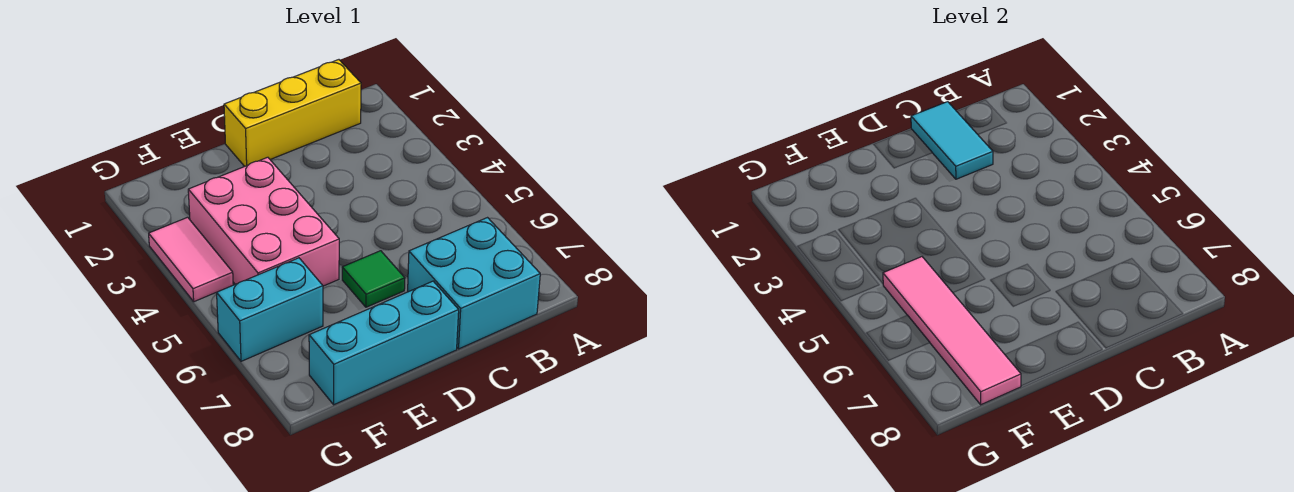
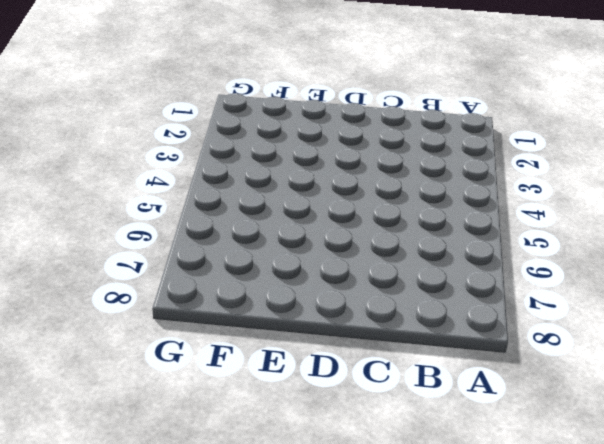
none -> yellow 1x3 brick [224,60,361,166]
none -> cyan 2x2 brick [408,218,540,349]

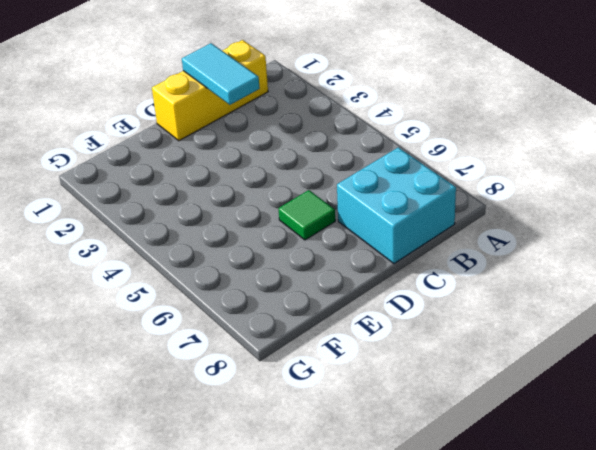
none -> cyan 1x3 brick [309,281,459,405]
none -> pink 2x3 brick [188,157,339,286]

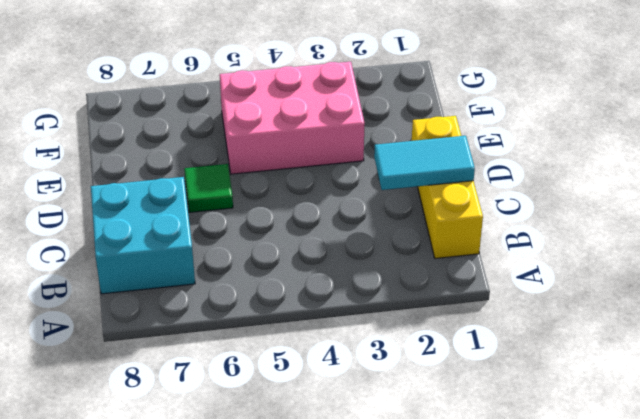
none -> cyan 1x3 brick [309,281,459,405]
none -> cyan 1x2 brick [217,258,323,361]

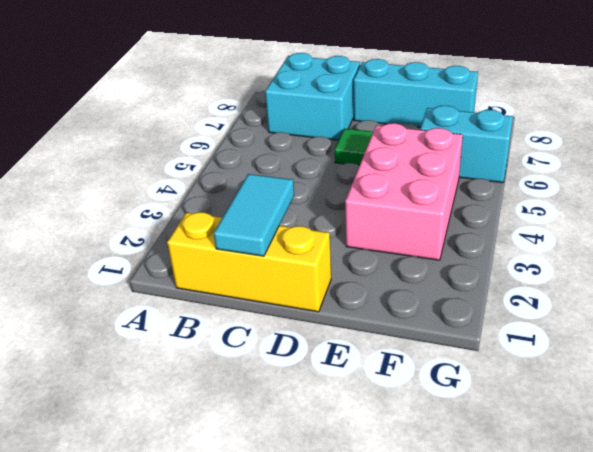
none -> pink 1x2 tile [149,217,233,302]
none -> pink 1x4 tile [883,257,1021,405]

